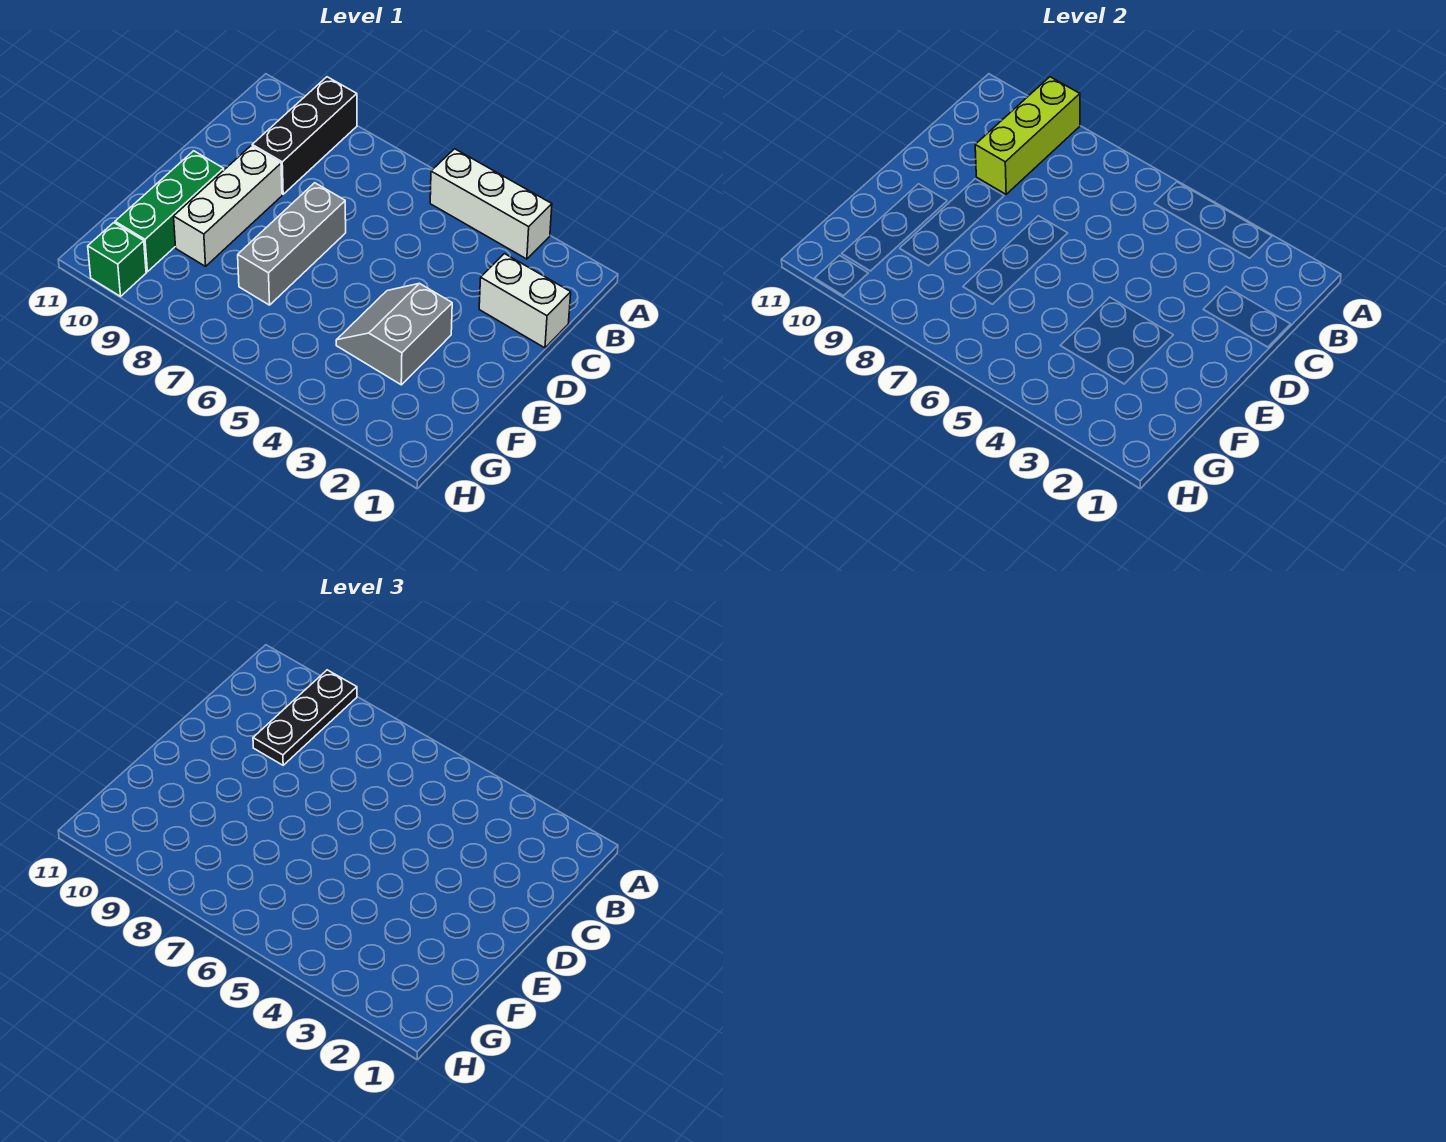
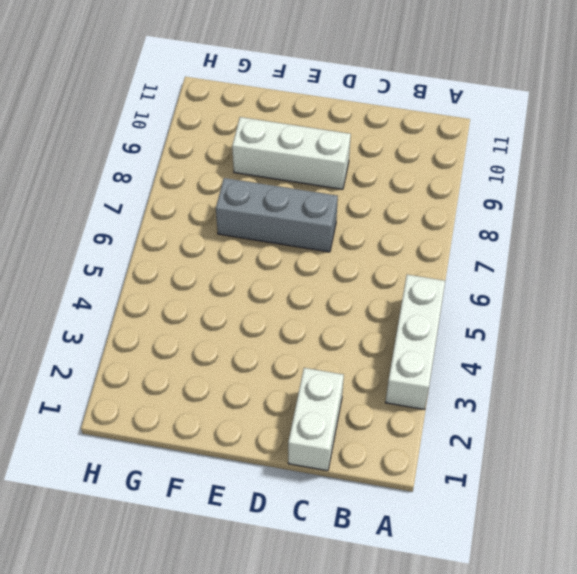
none -> black 1x3 brick [252,77,357,194]
none -> grey 2x2 slope [336,283,452,385]

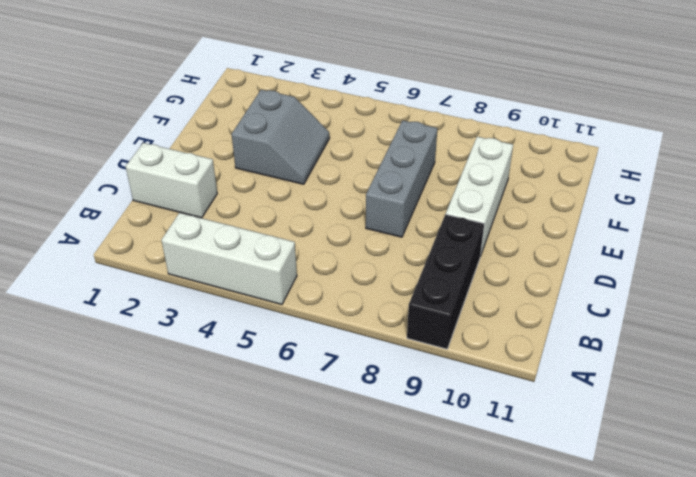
none -> green 1x3 brick [115,151,224,272]
none -> green 1x1 brick [88,223,146,296]

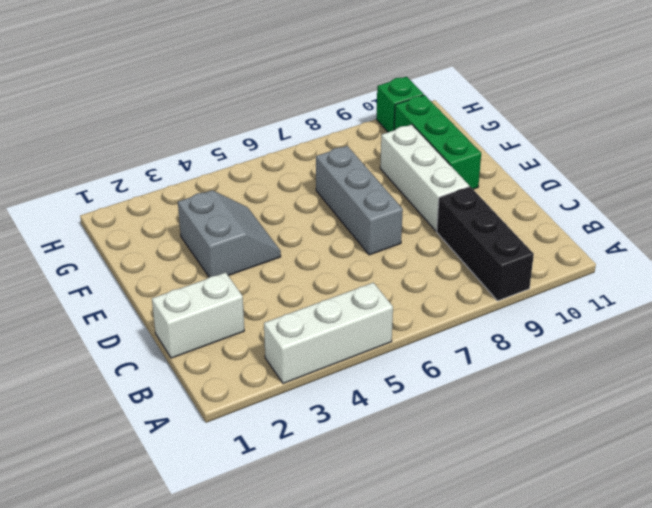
none -> lime 1x3 brick [975,77,1080,194]
none -> black 1x3 plate [253,670,357,765]

